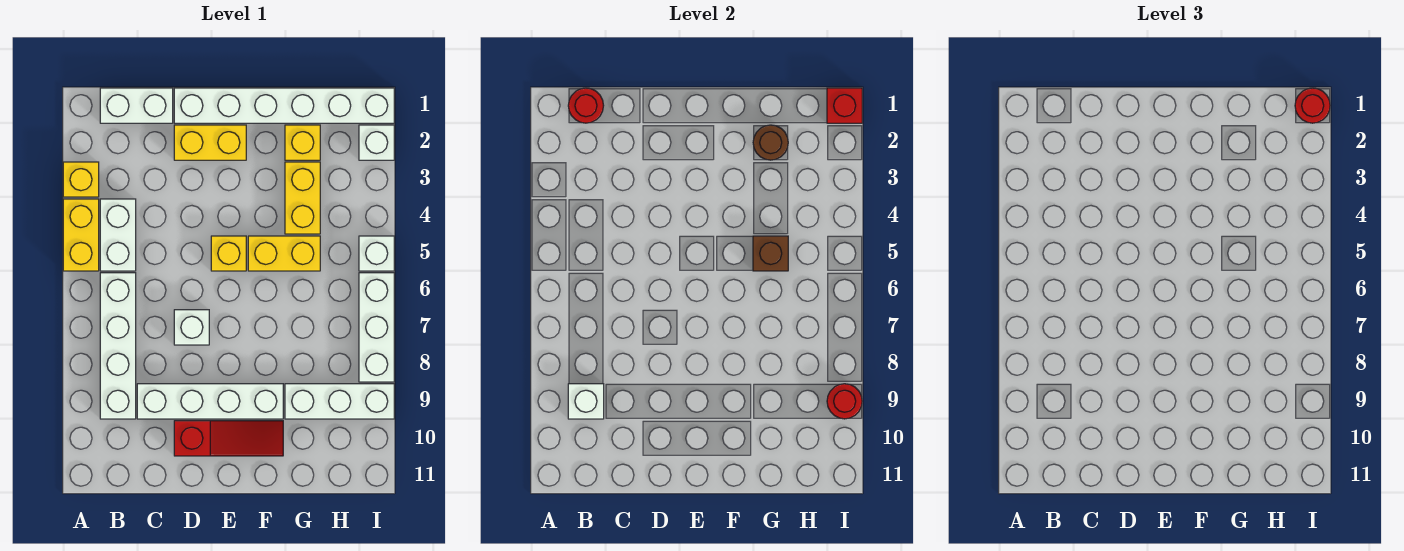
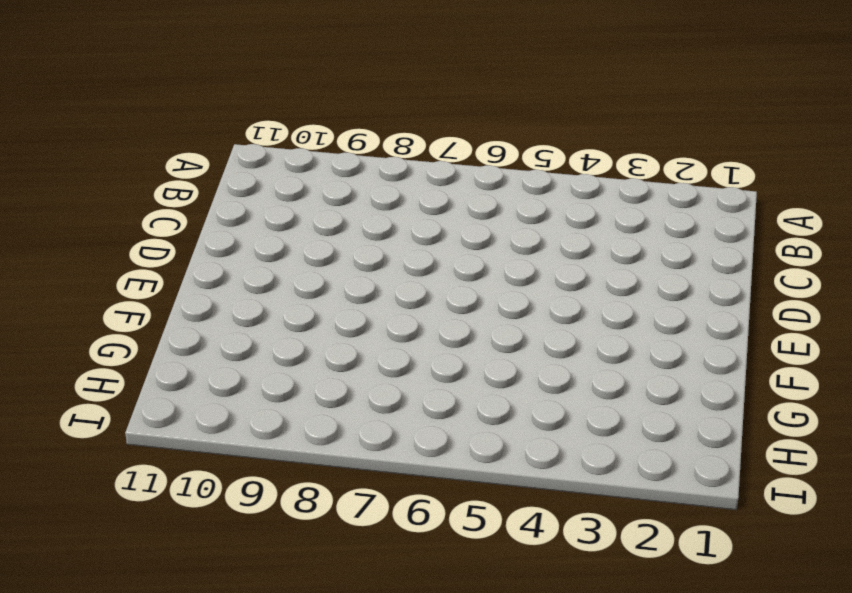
none -> yellow 1x1 brick [63,162,99,197]
none -> yellow 1x2 brick [63,199,99,271]
none -> white 1x2 brick [100,88,173,123]

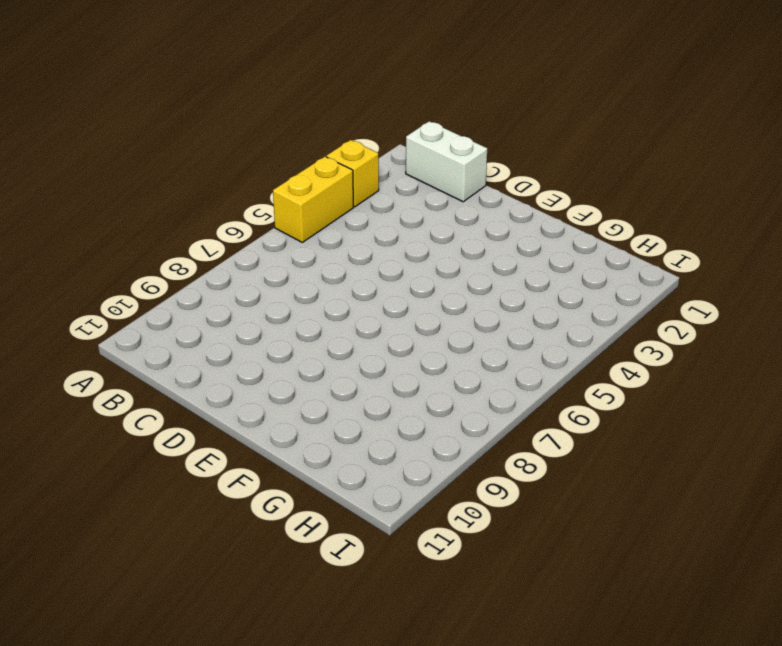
none -> white 1x2 brick [100,199,136,271]
none -> white 1x4 brick [100,273,136,419]
none -> white 1x4 brick [137,384,283,419]

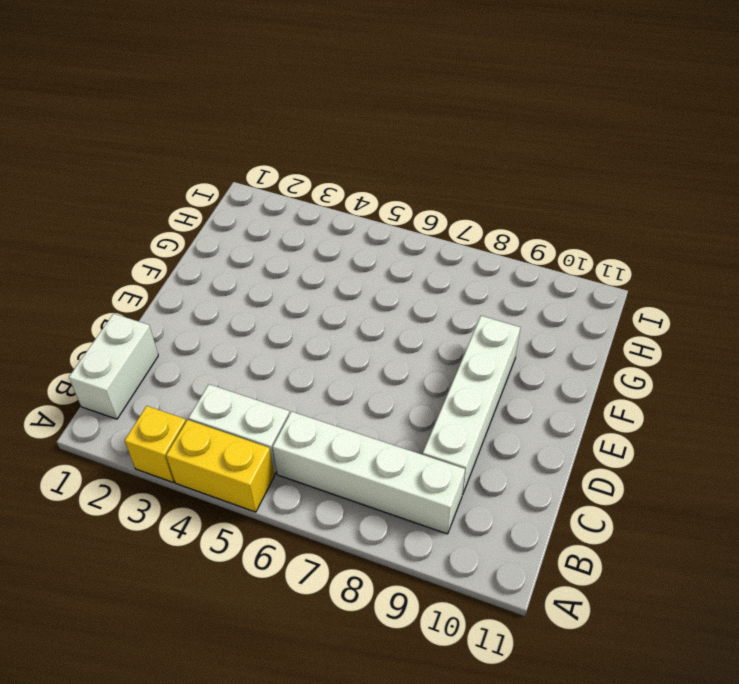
none -> white 1x6 brick [174,88,394,123]
none -> yellow 1x2 brick [174,125,246,160]
none -> white 1x1 brick [174,310,209,345]

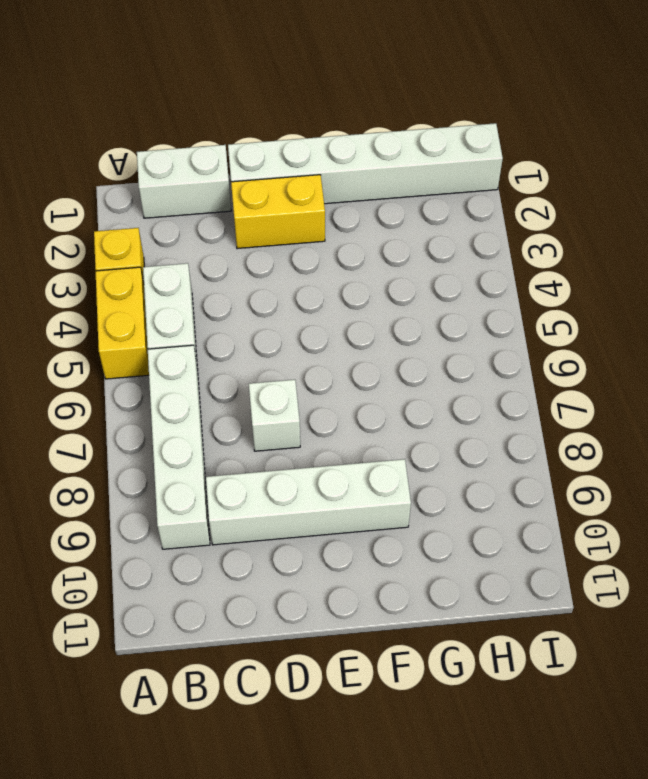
none -> red 1x3 slope [174,421,283,456]
none -> yellow 1x1 brick [211,236,246,271]
none -> yellow 1x2 brick [248,236,320,271]

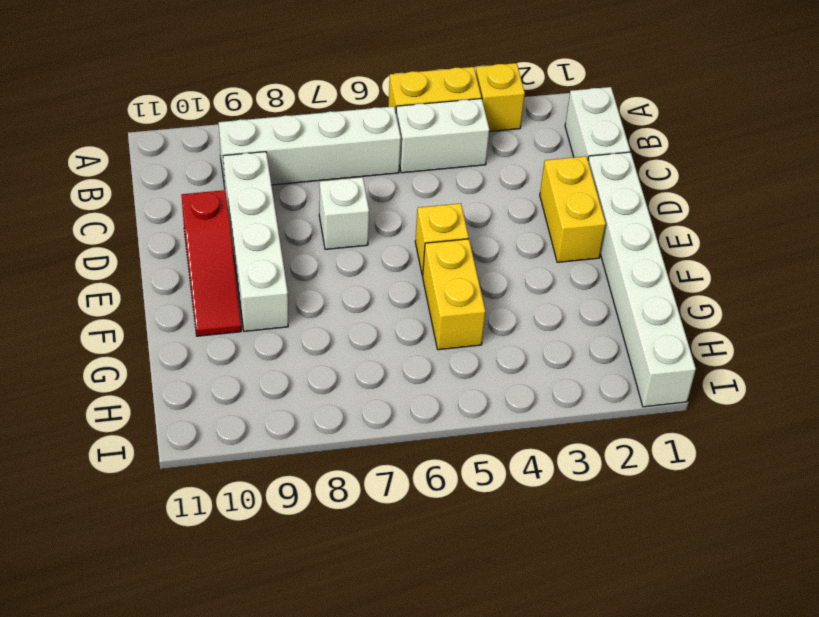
none -> yellow 1x1 brick [285,125,320,160]
none -> yellow 1x2 brick [285,162,320,234]
none -> white 1x3 brick [285,384,394,419]

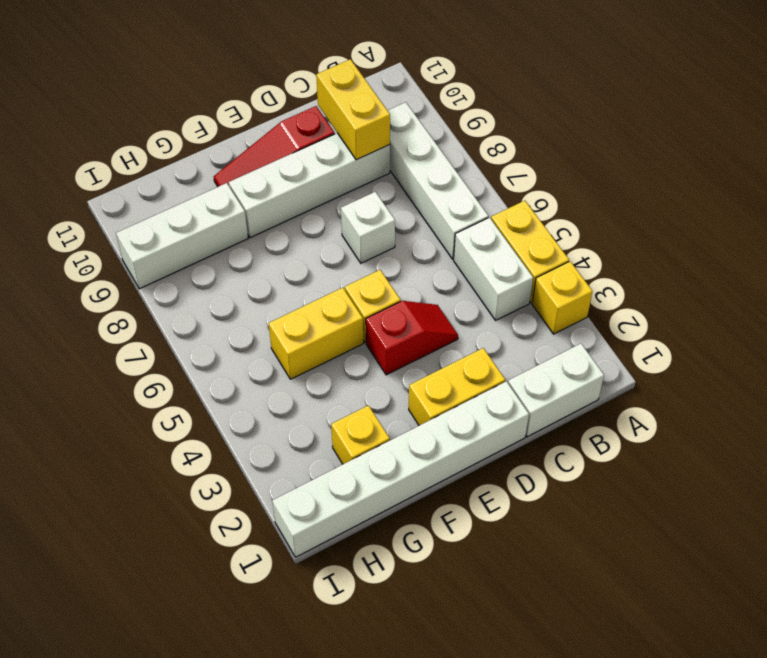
yellow 1x2 brick [316,59,390,160] -> yellow 1x2 brick moved to [285,162,320,234]
red 1x2 slope [366,301,458,375] -> none
none -> white 1x1 brick [359,125,394,160]
none -> white 1x1 brick [359,236,394,271]
none -> white 1x3 brick [359,273,394,382]

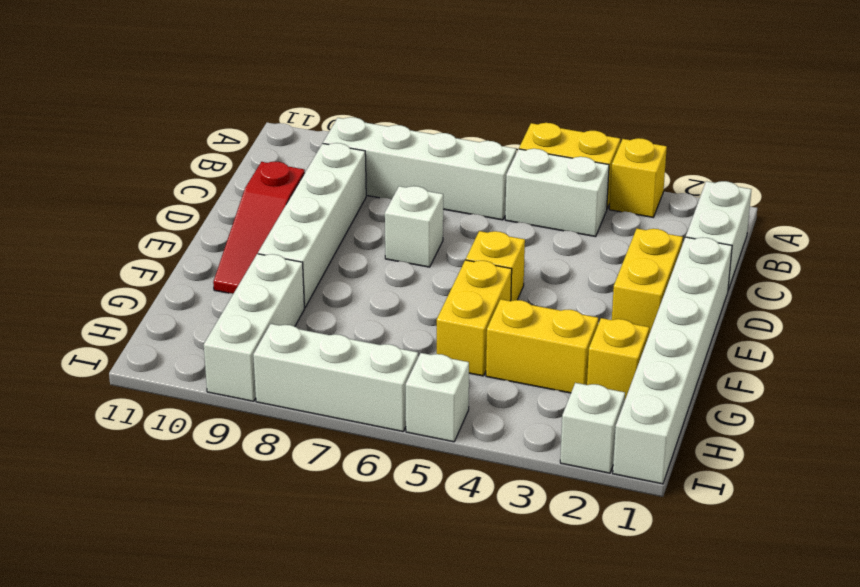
none -> red 1x1 round brick [568,88,604,123]
none -> white 1x1 brick [568,384,604,419]
none -> brown 1x1 round brick [753,125,788,160]

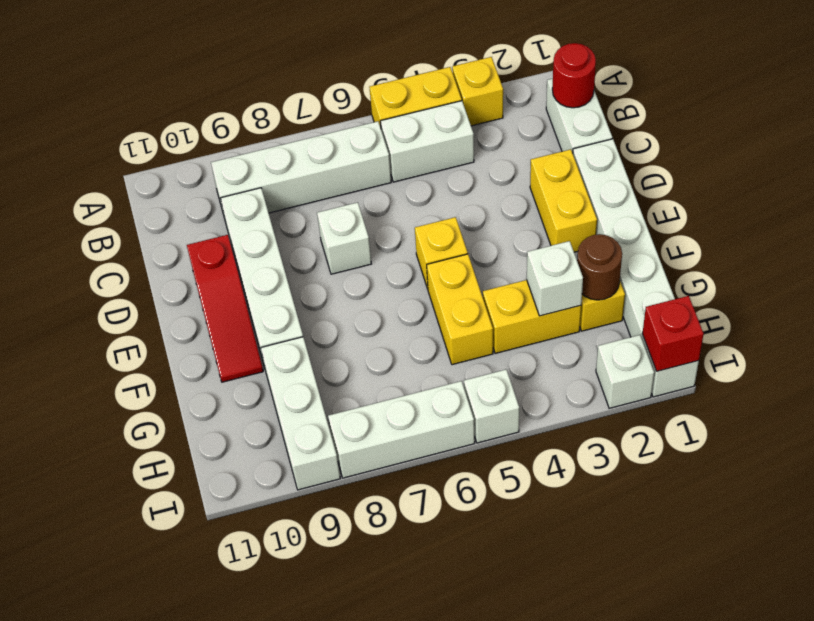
white 1x1 brick [527,241,583,316] -> white 1x1 brick moved to [568,384,604,419]
none -> brown 1x1 brick [753,236,788,271]
none -> red 1x1 round brick [827,384,862,419]
none -> red 1x1 round brick [1295,88,1330,123]

